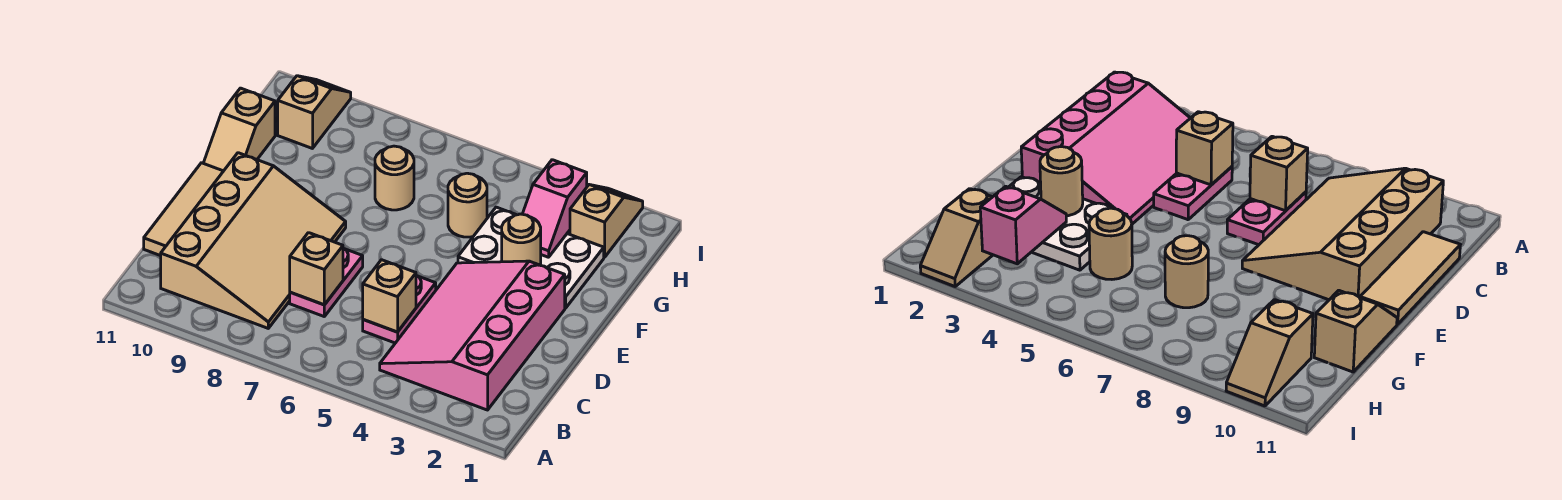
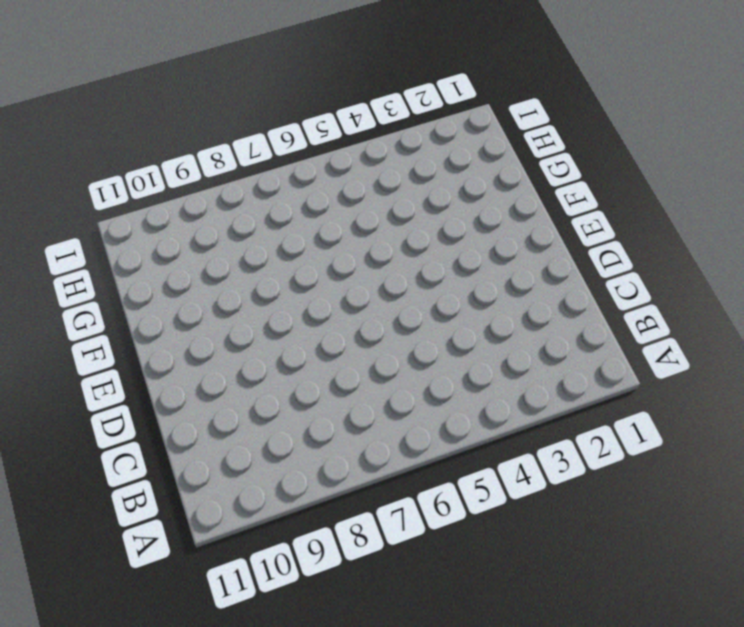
none -> pink 3x4 slope [380,261,565,410]
none -> tan 3x4 slope [161,153,346,328]
none -> pink 1x2 plate [363,276,436,343]

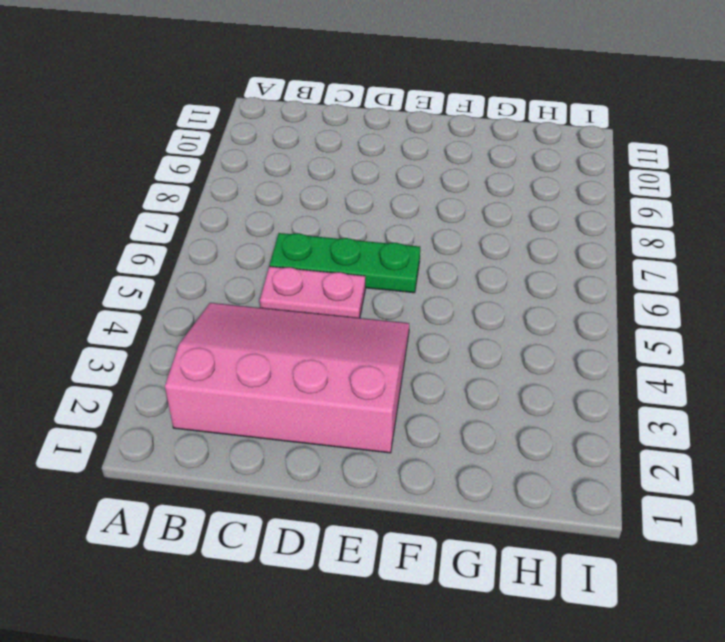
green 1x3 plate [270,233,420,293] -> none
none -> tan 3x4 slope [161,153,346,328]
none -> pink 1x2 plate [290,248,363,316]
none -> tan 1x3 tile [144,163,223,256]

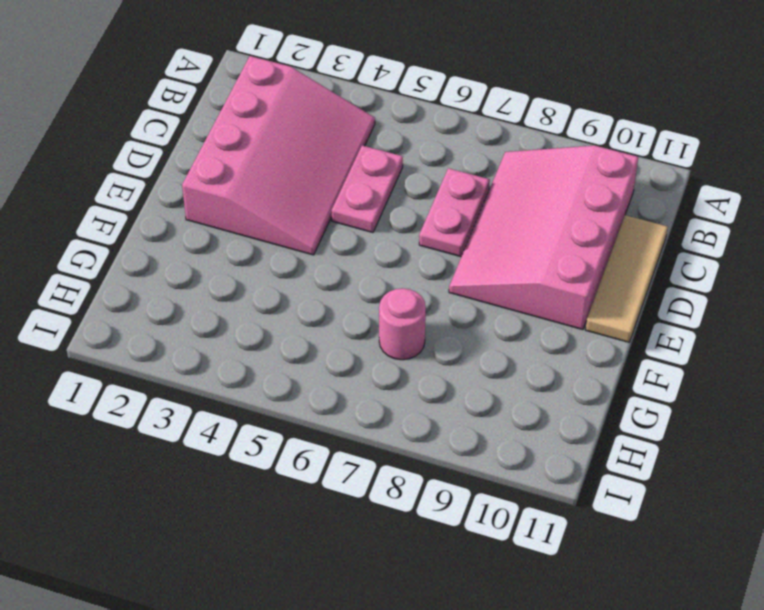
pink 3x4 slope [449,145,638,330] -> tan 3x4 slope [161,153,346,328]
pink 1x1 round brick [379,288,426,360] -> tan 1x1 round brick [375,146,414,210]
none -> white 2x3 plate [458,207,604,308]
none -> tan 1x2 slope [203,88,275,171]
none -> tan 1x1 round brick [448,173,487,237]

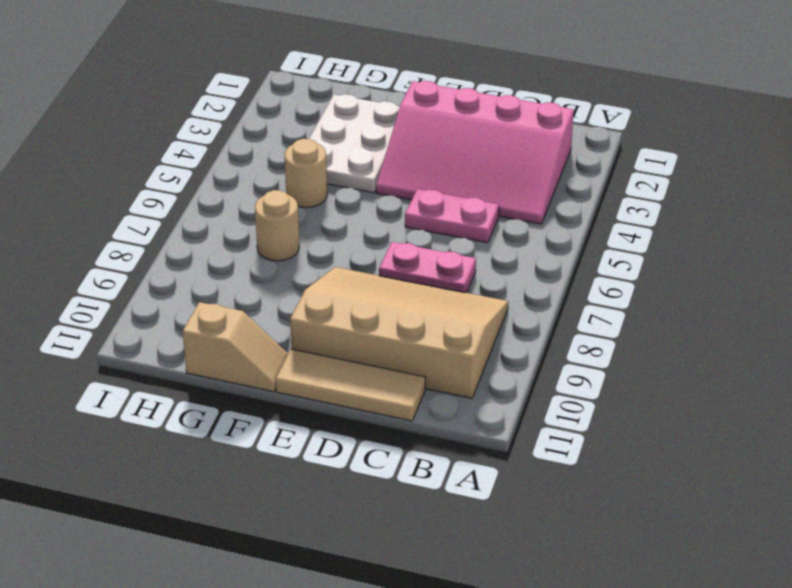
none -> tan 1x2 slope [570,185,643,257]
none -> tan 1x2 slope [278,76,351,149]
none -> tan 1x1 brick [363,260,416,332]

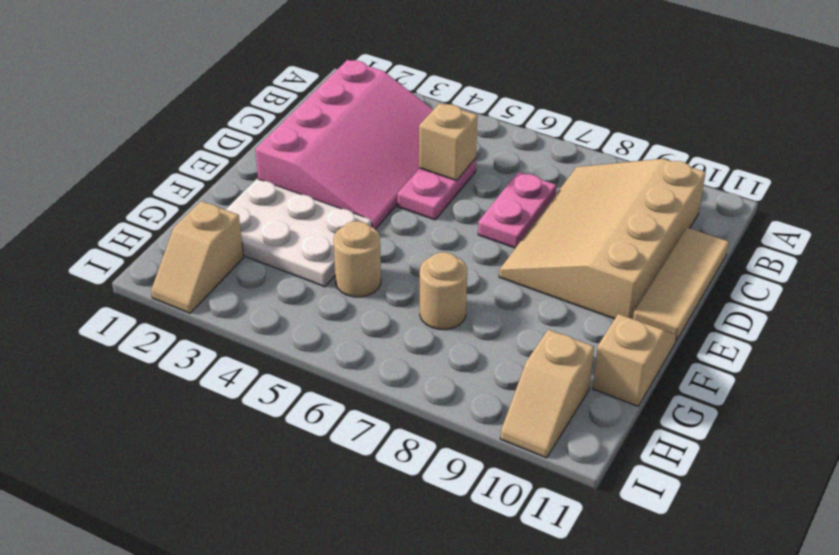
none -> tan 1x1 brick [290,233,343,305]
none -> tan 1x1 round brick [502,214,541,265]
none -> pink 1x2 slope [523,160,587,257]

